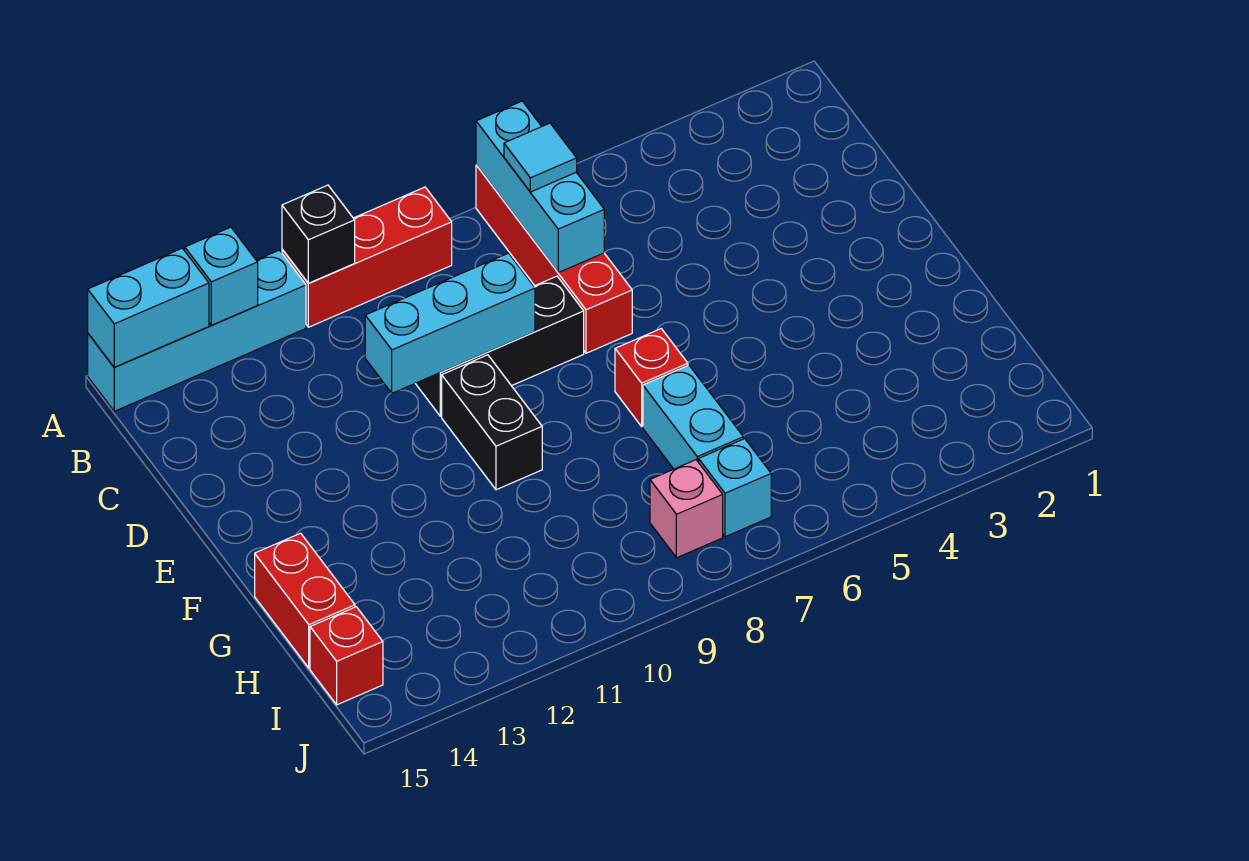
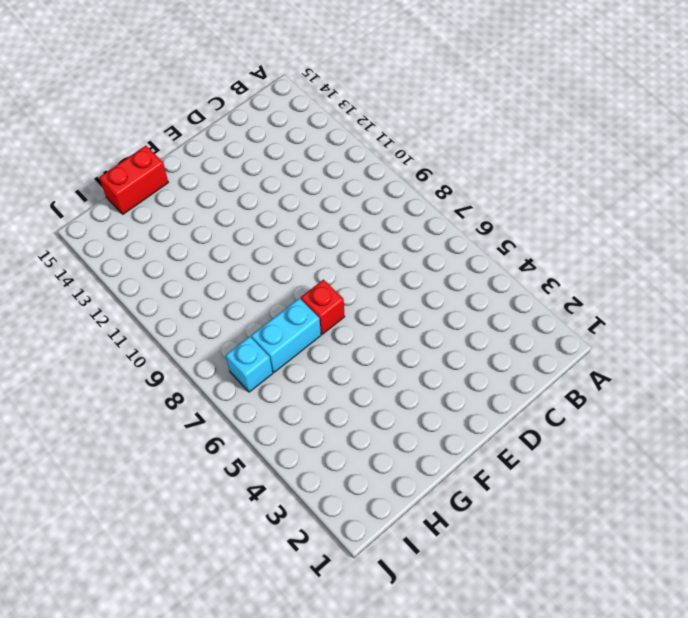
none -> red 1x4 brick [476,165,632,353]
none -> red 1x3 brick [282,187,452,327]
none -> cyan 1x4 brick [88,250,306,411]

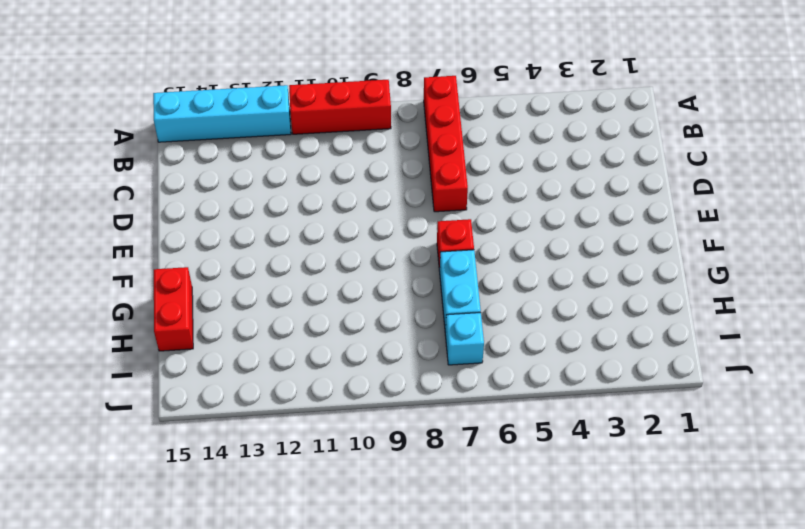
none -> black 1x3 brick [415,276,584,416]
none -> black 1x2 brick [442,355,542,490]
none -> pink 1x1 brick [650,460,723,558]

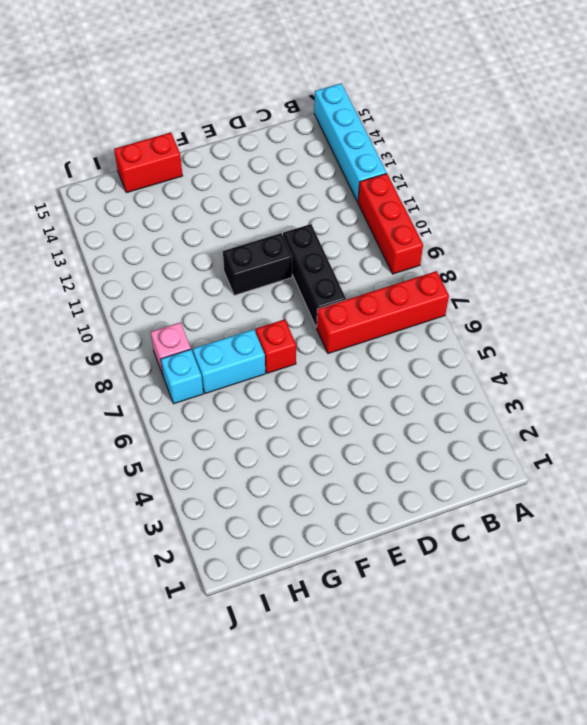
none -> red 1x1 brick [310,607,383,705]
none -> cyan 1x3 brick [476,101,604,273]
none -> black 1x1 brick [282,185,355,283]

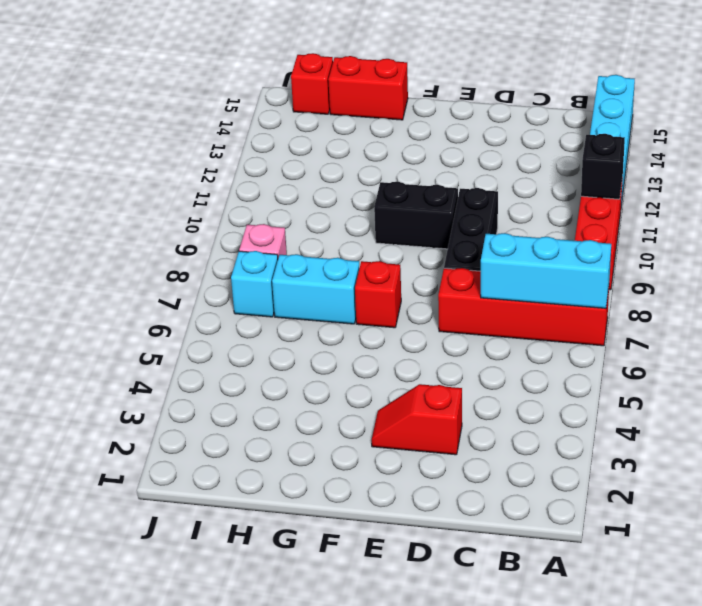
red 1x2 slope [372,384,462,455] -> none
none -> cyan 1x1 brick [185,227,258,325]
none -> cyan 1x2 brick [88,248,209,367]
none -> cyan 1x3 brick [365,253,535,393]

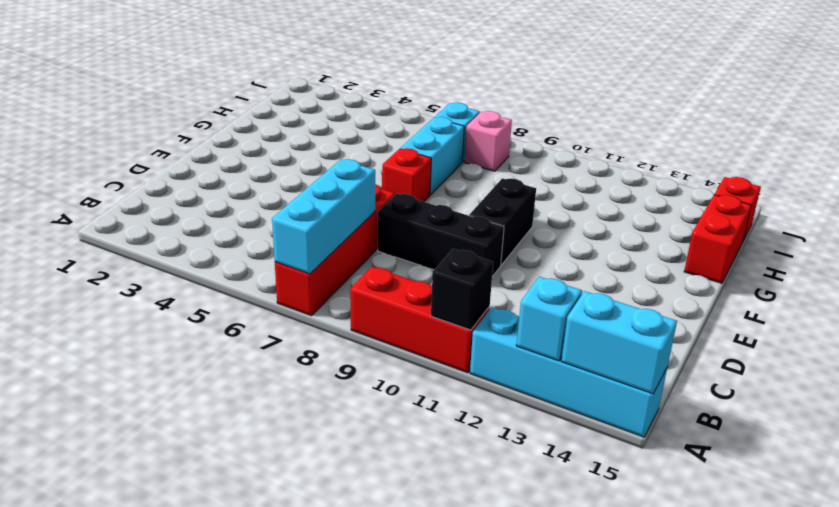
none -> cyan 1x3 brick [365,253,535,393]
none -> cyan 1x1 tile [504,123,577,192]

